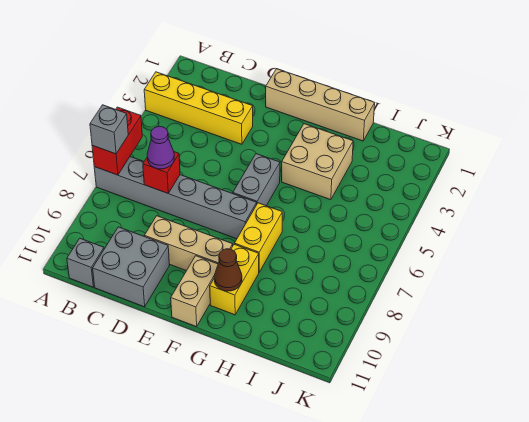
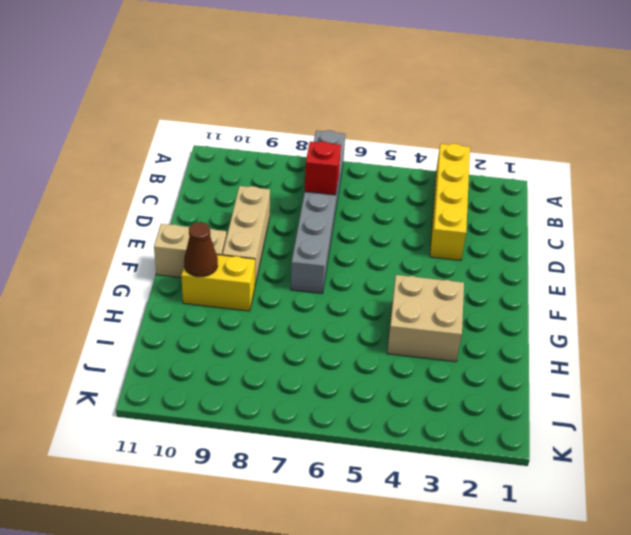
none -> grey 1x1 brick [67,239,104,287]
none -> grey 2x2 brick [93,227,169,307]
none -> tan 1x4 brick [266,69,375,141]

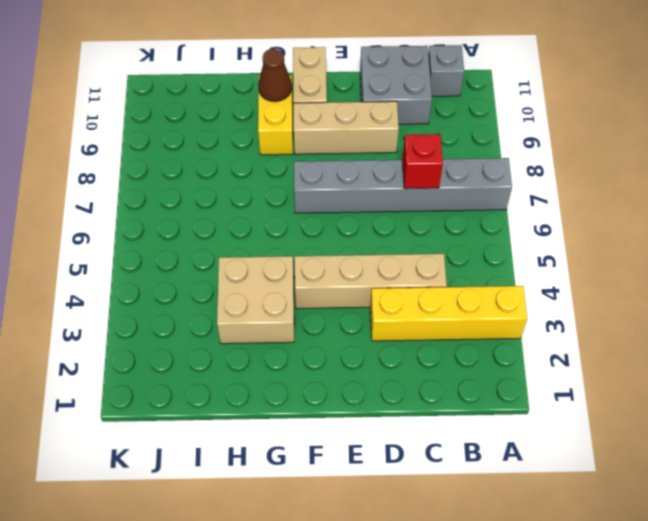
tan 1x4 brick [295,254,447,309] -> tan 1x4 brick moved to [266,69,375,141]
none -> grey 1x2 brick [233,154,280,206]
none -> yellow 1x2 brick [234,203,282,272]
none -> red 1x2 brick [92,107,142,175]

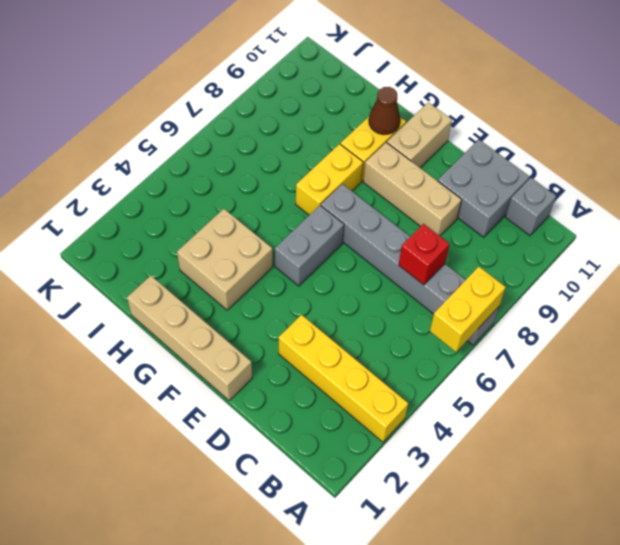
yellow 1x2 brick [430,267,506,352] -> red 1x2 brick [92,107,142,175]
none -> grey 1x1 brick [90,105,128,154]
none -> purple 1x1 cone [147,126,174,169]

